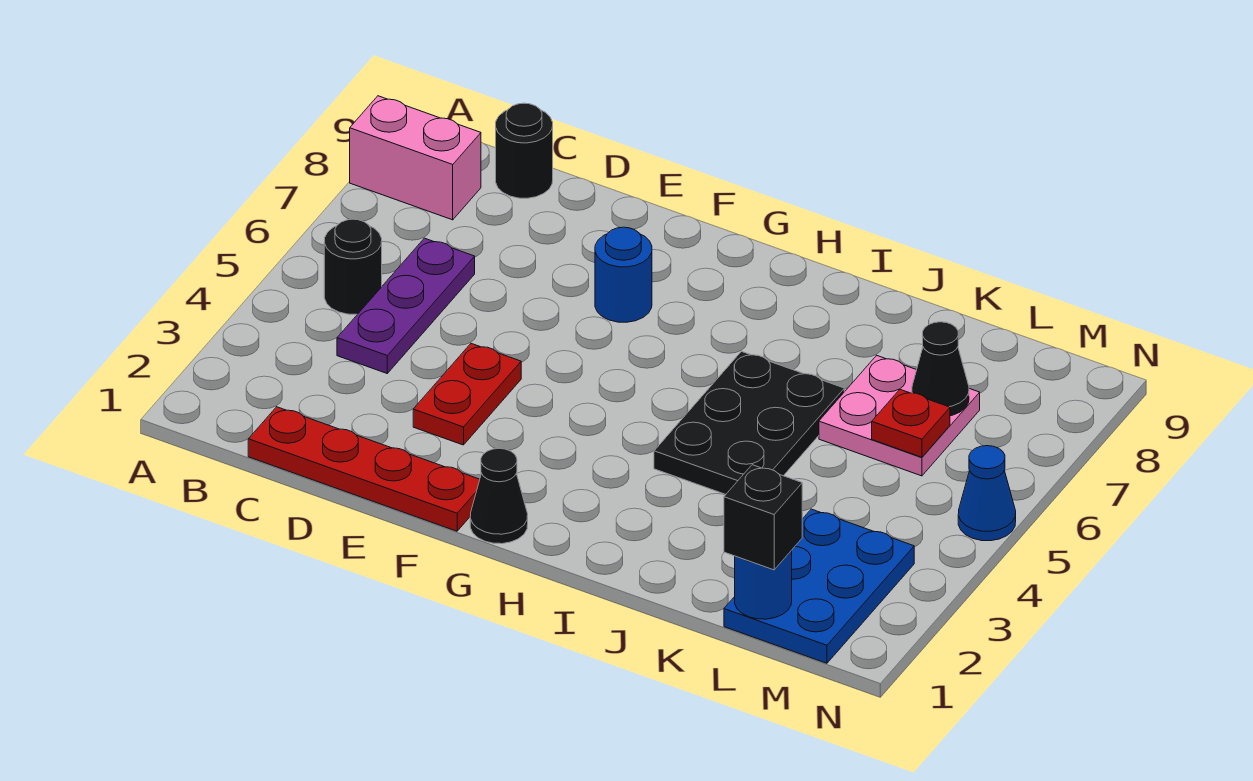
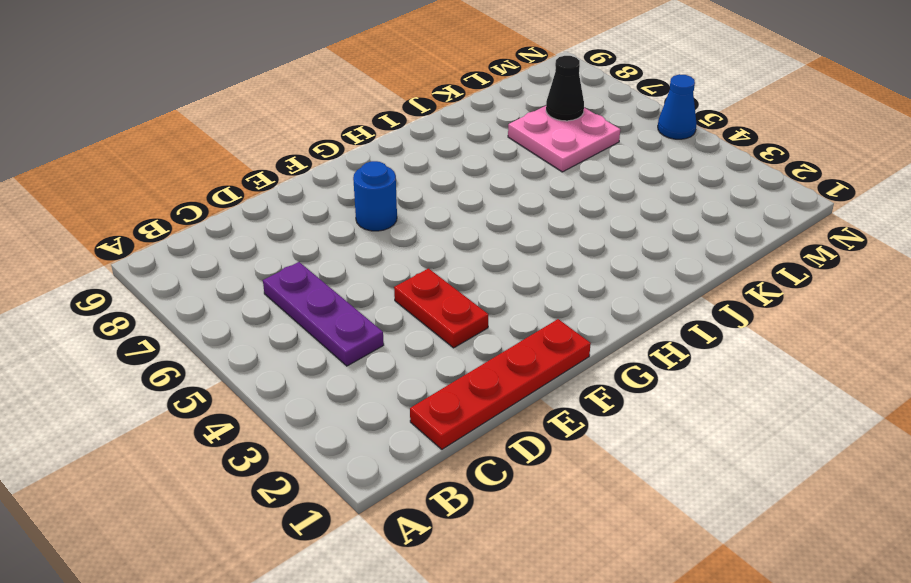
none -> pink 1x2 brick [350,96,481,220]
none -> black 1x1 round brick [324,219,382,314]
none -> black 1x1 round brick [496,103,553,198]

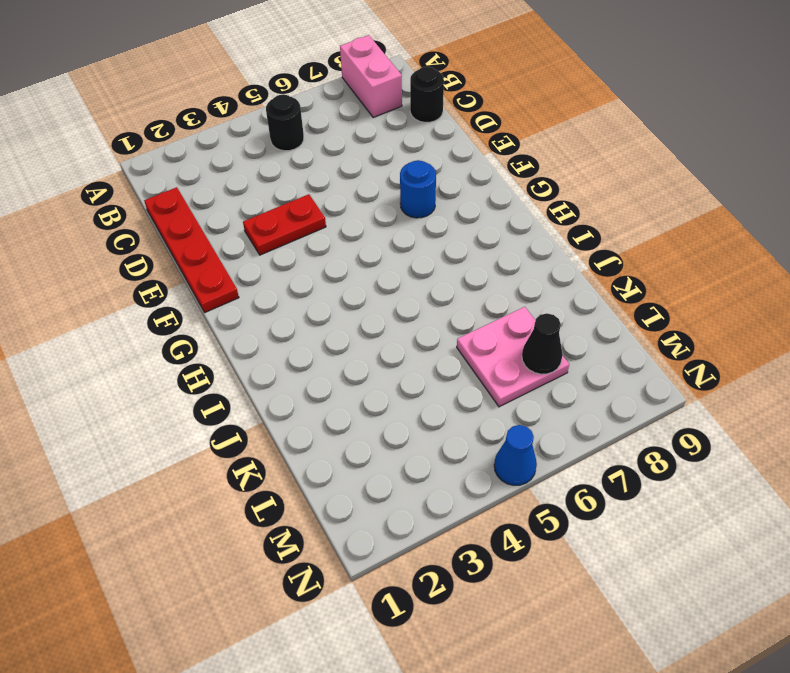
none -> purple 1x3 plate [337,238,475,373]
none -> black 1x1 cone [470,448,528,544]
none -> black 2x3 plate [654,352,844,494]

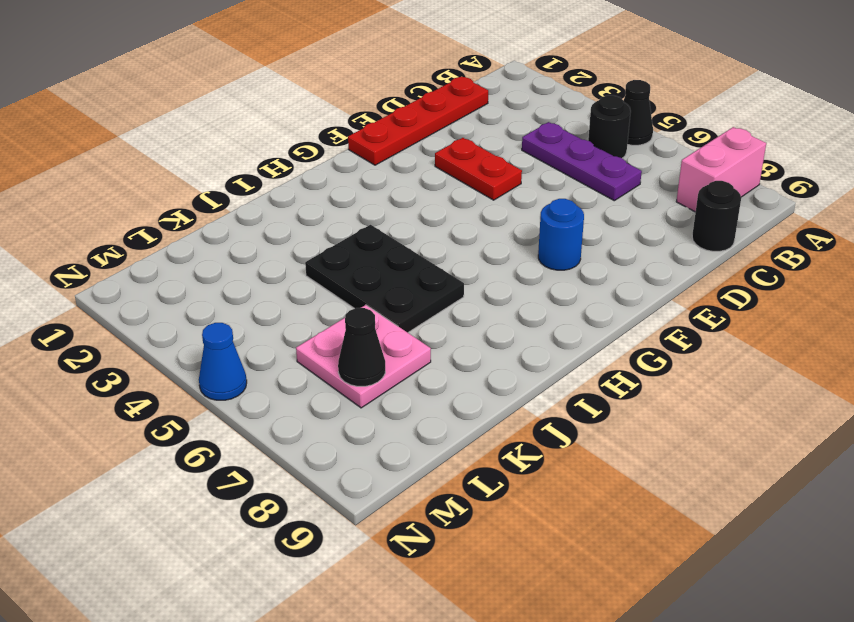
black 1x1 cone [623,80,653,145] -> black 1x1 cone moved to [470,448,528,544]
none -> blue 2x3 plate [724,509,914,663]
none -> blue 1x1 round brick [735,550,792,619]
none -> red 1x1 plate [872,390,950,457]

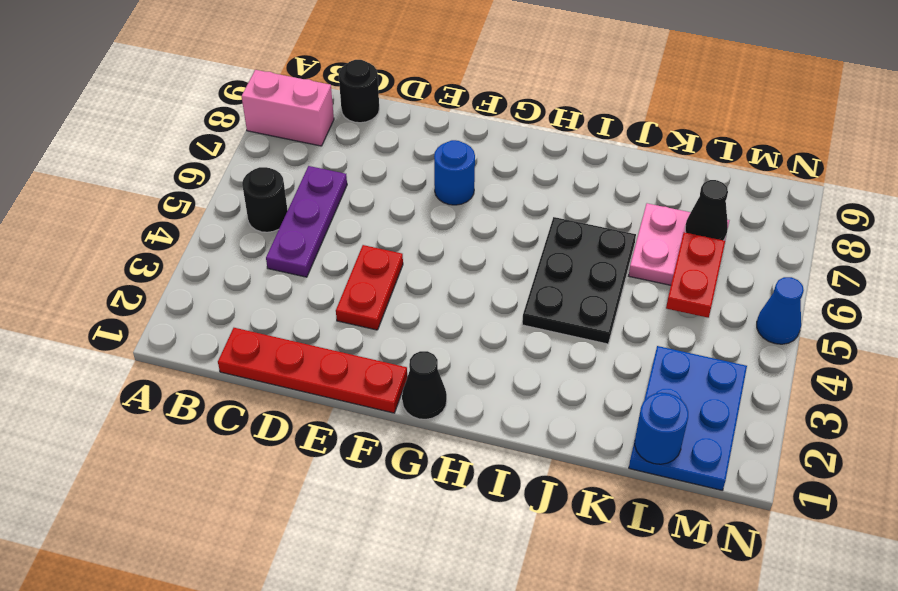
red 1x2 plate [666,232,725,318] -> red 1x1 plate [872,390,950,457]
none -> black 1x1 brick [724,465,802,570]

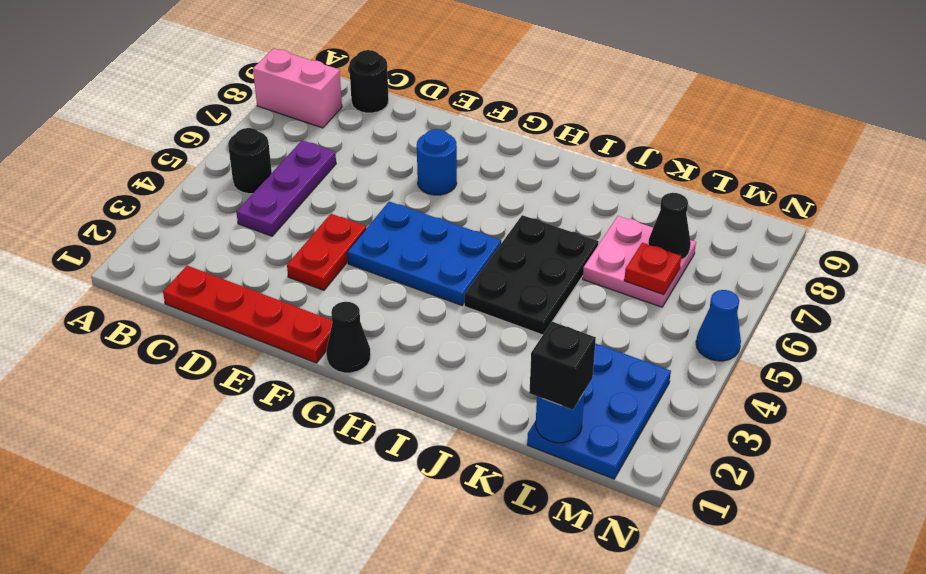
blue 2x3 plate [347,202,501,305] -> none

